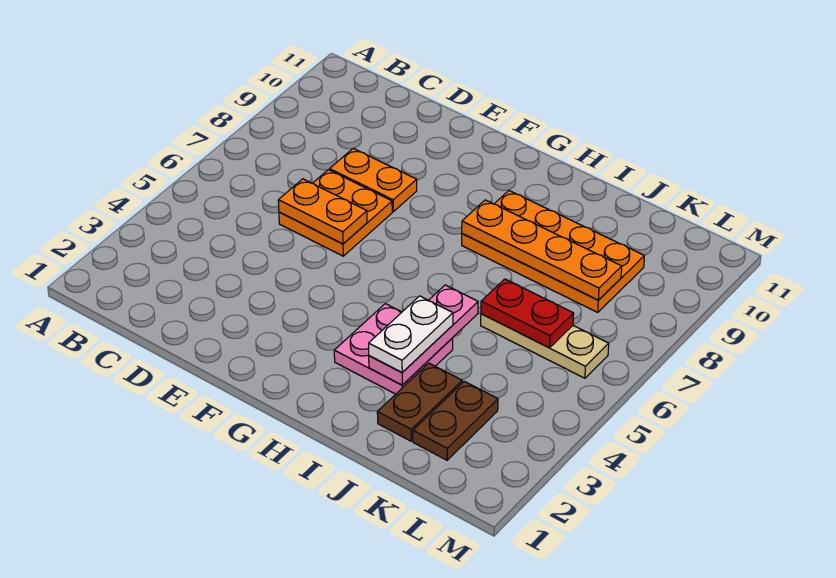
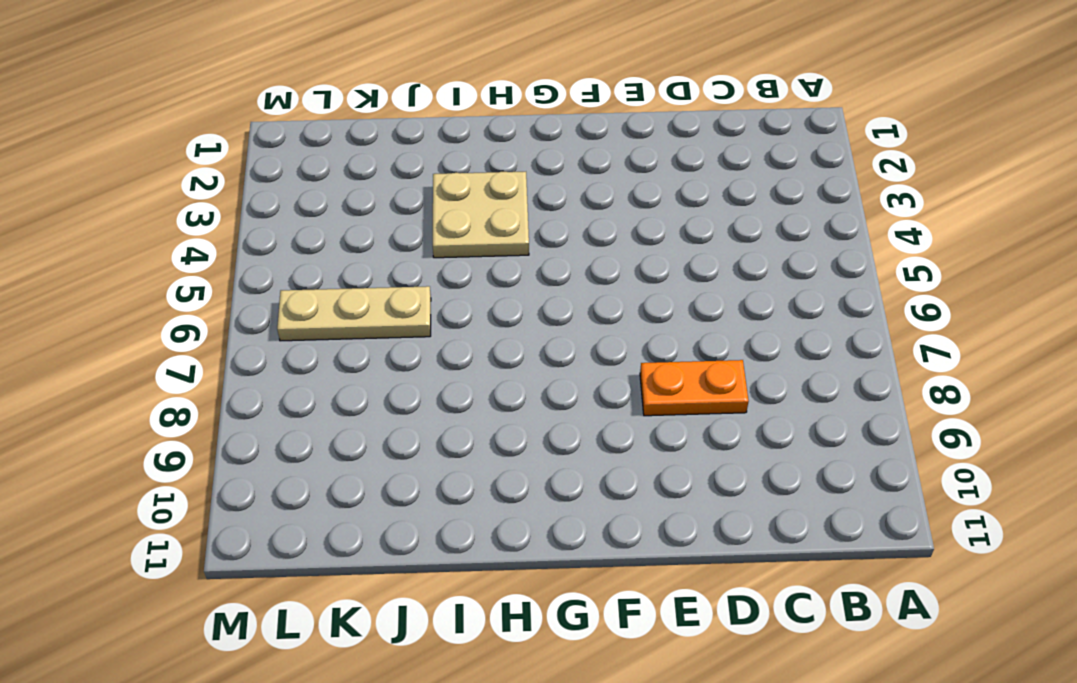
tan 2x2 plate [433,172,529,258] -> pink 2x2 plate [334,304,453,394]
none -> orange 2x2 plate [279,170,392,256]
none -> orange 2x4 plate [462,191,644,312]
none -> brown 1x2 plate [377,363,462,441]

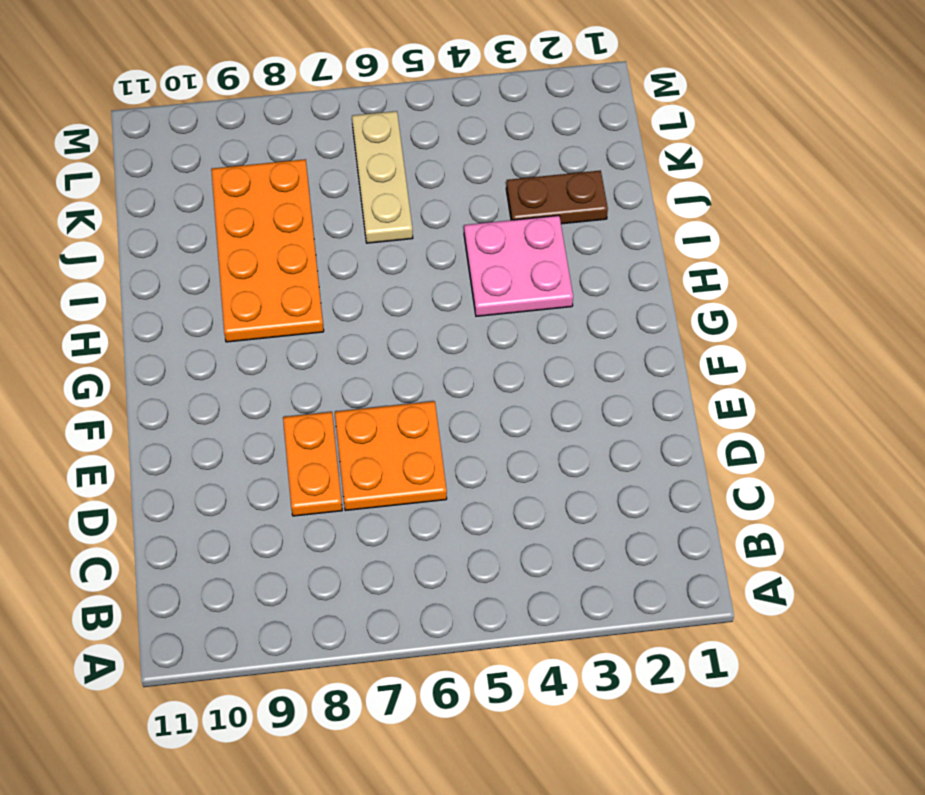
none -> brown 1x2 plate [413,381,498,460]
none -> orange 1x2 plate [278,179,367,244]
none -> orange 1x4 plate [462,200,622,300]

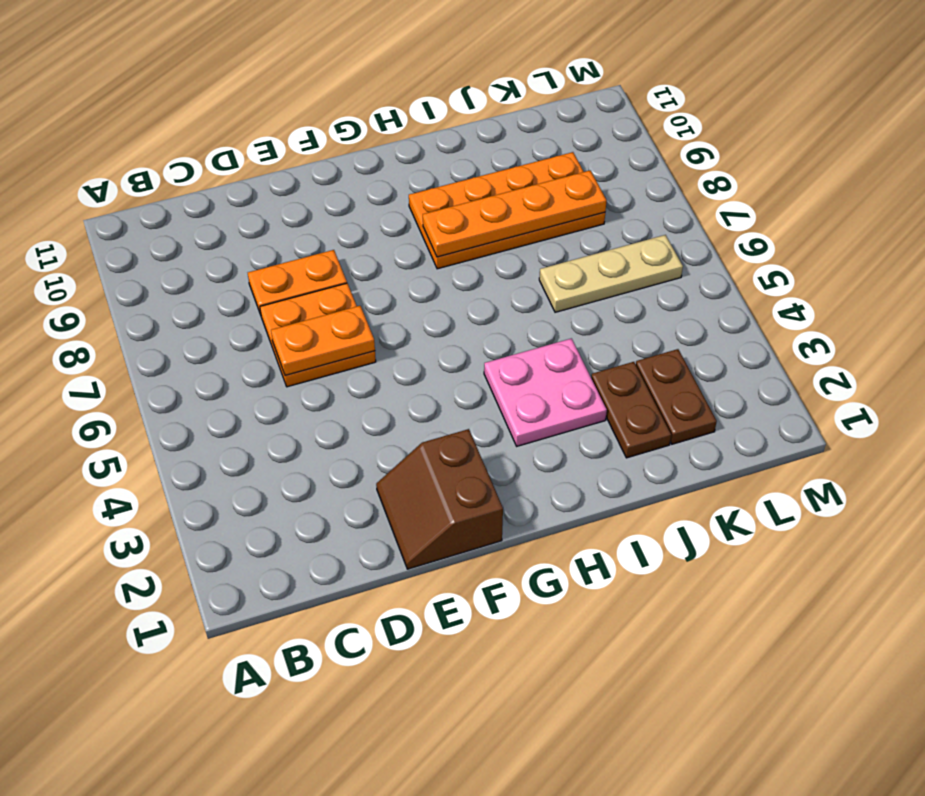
brown 2x2 slope [376,429,503,569] -> none
none -> pink 1x3 plate [369,285,478,385]
none -> red 1x2 plate [481,279,574,348]
none -> white 1x2 plate [369,296,453,372]

